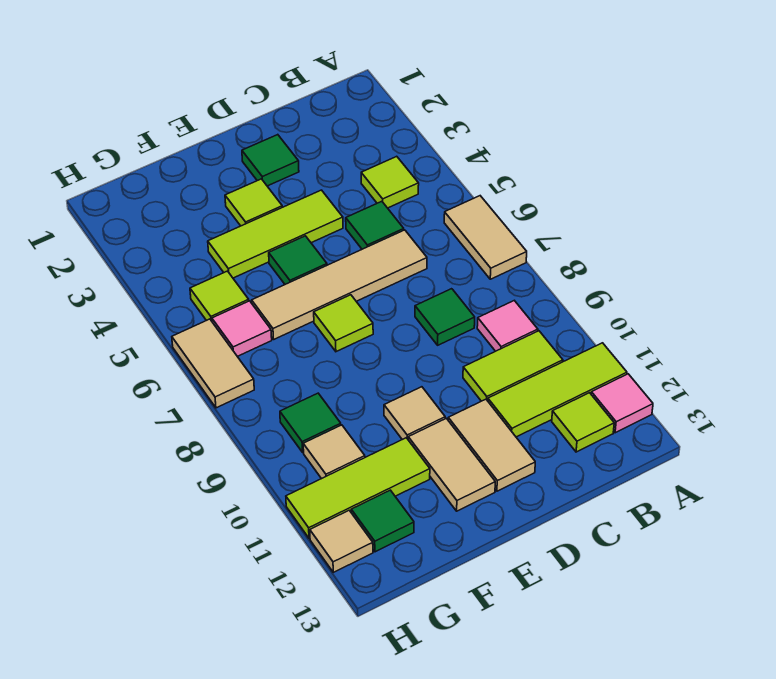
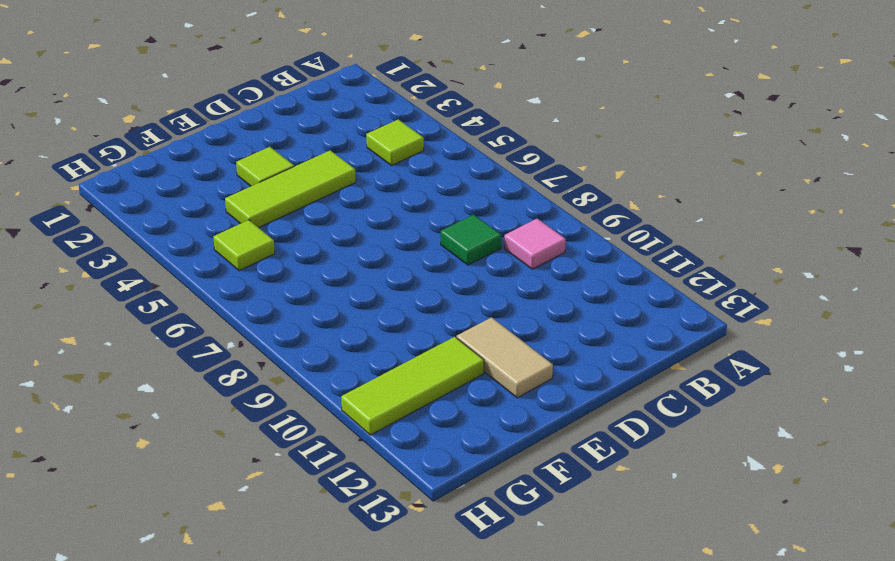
none -> tan 1x2 tile [444,196,527,279]
none -> lime 1x3 tile [488,343,627,437]
none -> pink 1x1 tile [591,374,653,433]

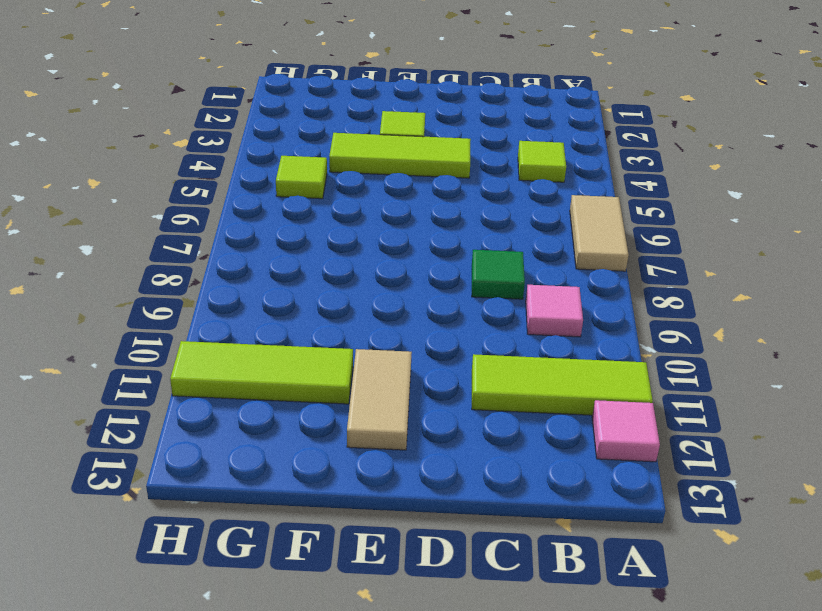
none -> lime 1x2 tile [463,331,563,401]
none -> lime 1x1 tile [552,393,614,452]
none -> green 1x1 tile [346,201,404,249]

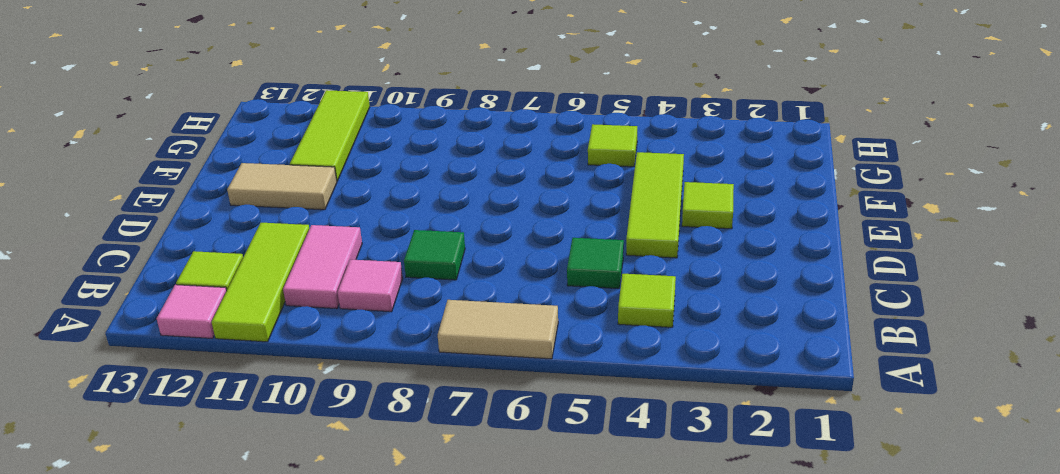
pink 1x2 tile [283,225,362,309] -> lime 1x2 tile [463,331,563,401]
none -> tan 1x4 tile [252,230,427,339]
none -> green 1x1 tile [242,135,299,186]
none -> tan 1x2 tile [448,399,535,491]

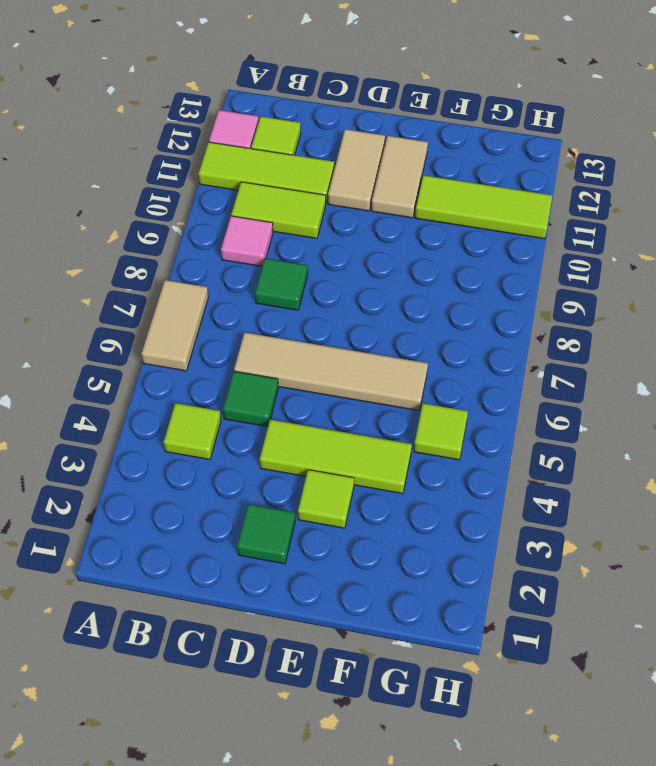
none -> green 1x1 tile [269,236,327,284]
none -> lime 1x1 tile [314,295,373,352]
none -> tan 1x1 tile [384,387,445,440]

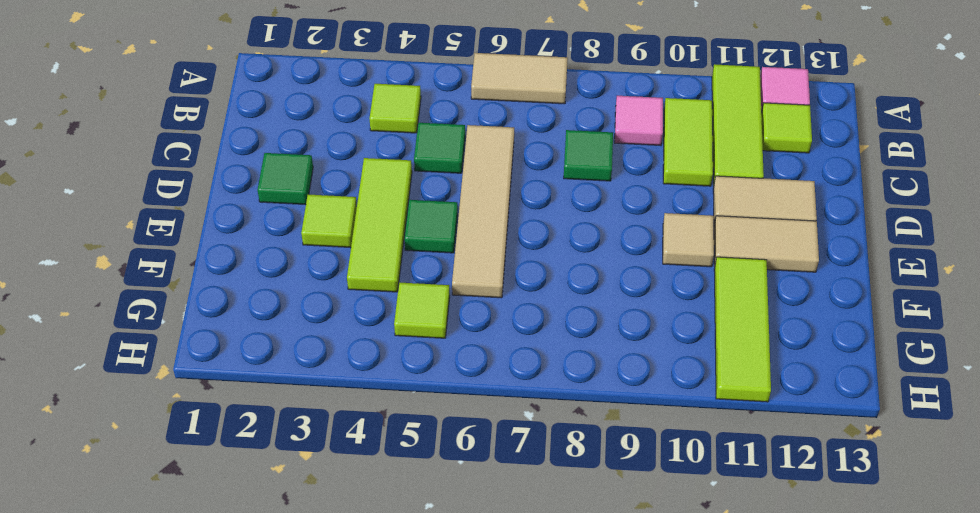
none -> lime 1x1 tile [314,295,373,352]
none -> pink 1x1 tile [212,301,272,356]
none -> green 1x1 tile [280,393,341,452]

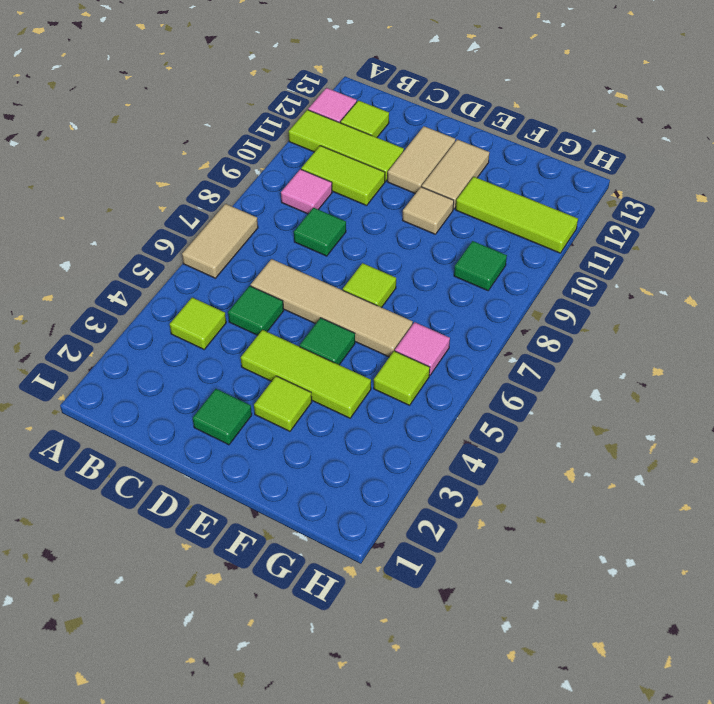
none -> tan 1x1 tile [303,425,365,479]
none -> green 1x1 tile [351,490,414,552]
none -> tan 1x2 tile [172,319,254,408]

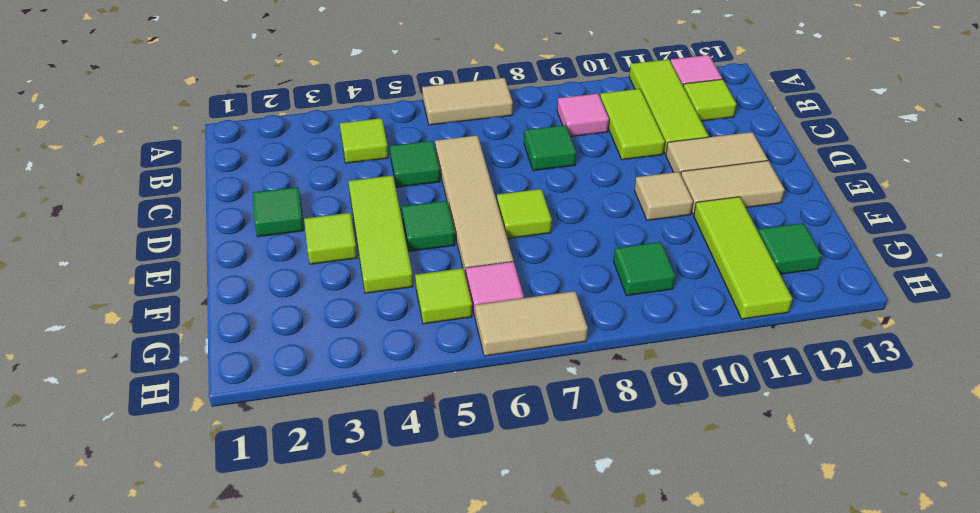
none -> tan 1x1 tile [303,425,365,479]
none -> tan 1x1 tile [310,510,373,572]

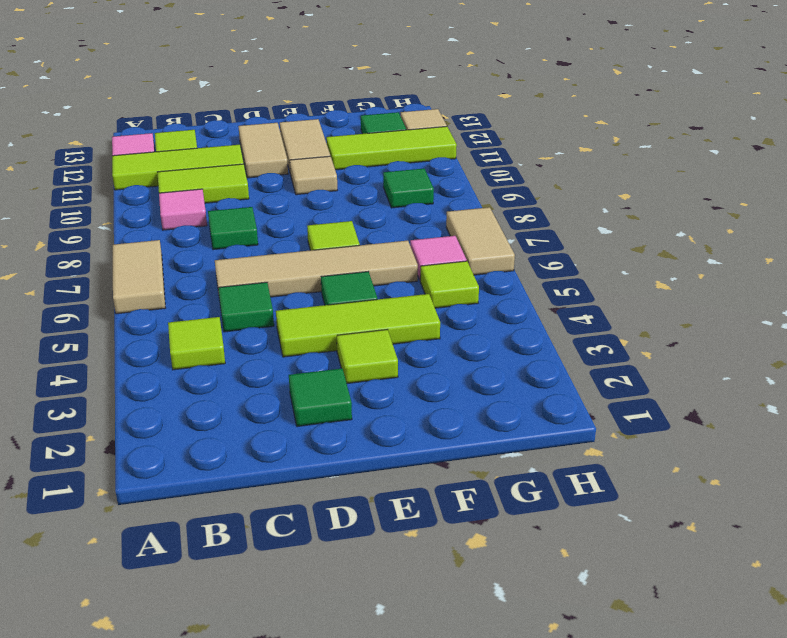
none -> tan 1x1 tile [303,425,365,479]

